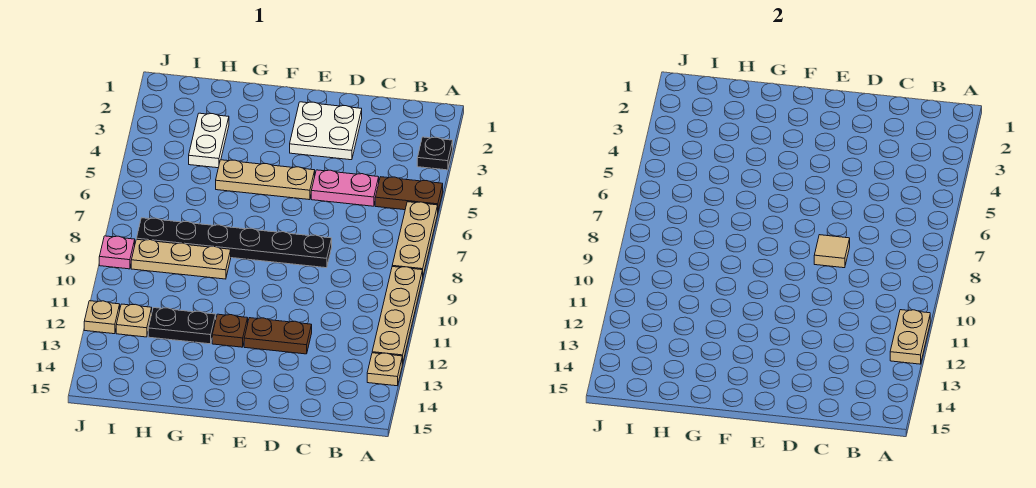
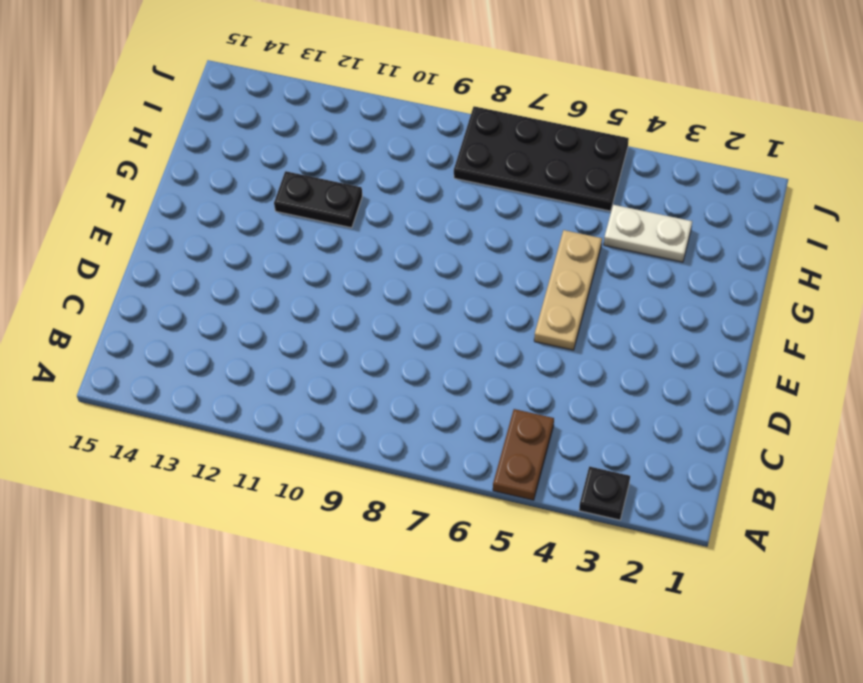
black 1x2 plate [274,171,362,228] -> black 1x2 plate turned to [148,308,216,344]
black 2x4 plate [454,106,629,211] -> black 1x6 plate [137,218,332,268]
none -> tan 1x3 plate [392,202,438,275]
none -> tan 1x4 plate [372,267,423,364]
none -> tan 1x1 plate [367,353,402,386]

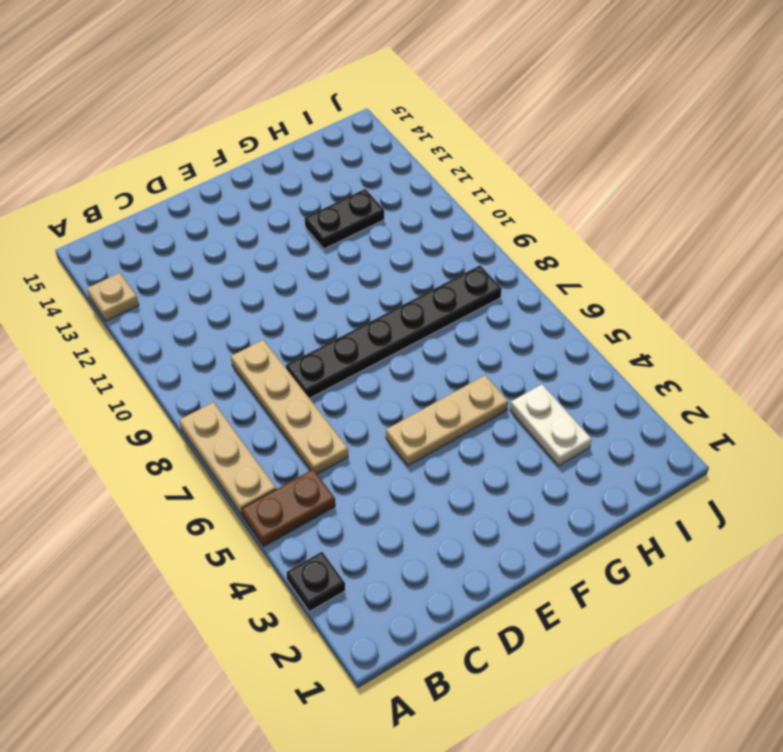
tan 1x4 plate [231,340,348,474] -> tan 1x4 plate moved to [372,267,423,364]
none -> pink 1x2 plate [311,170,379,206]
none -> white 2x2 plate [290,102,362,160]
none -> brown 1x2 plate [244,318,312,354]

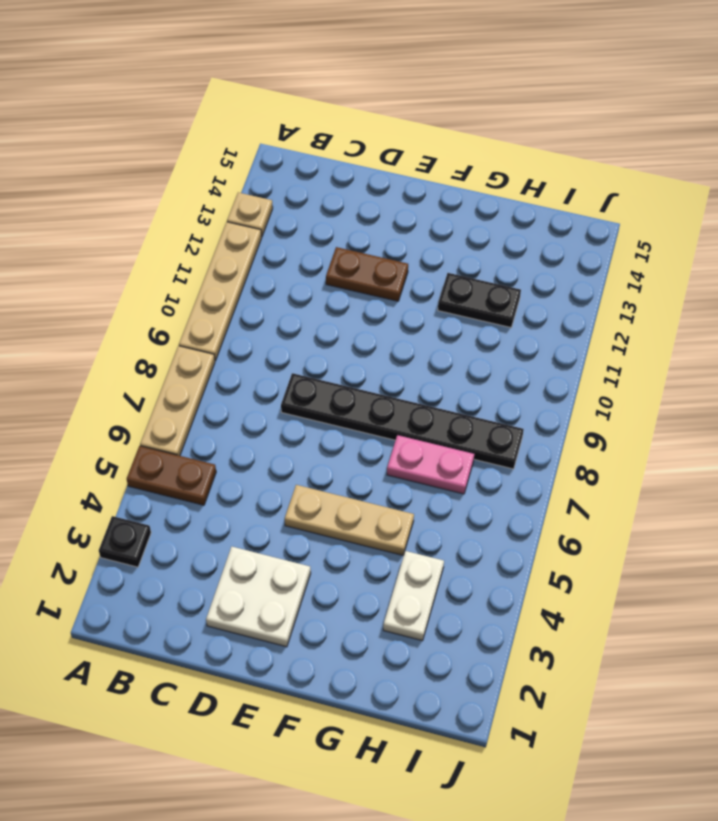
pink 1x2 plate [387,435,474,494] -> pink 1x2 plate moved to [311,170,379,206]
none -> brown 1x1 plate [212,314,248,347]
none -> tan 1x3 plate [131,239,231,279]
none -> tan 1x1 plate [116,304,152,337]

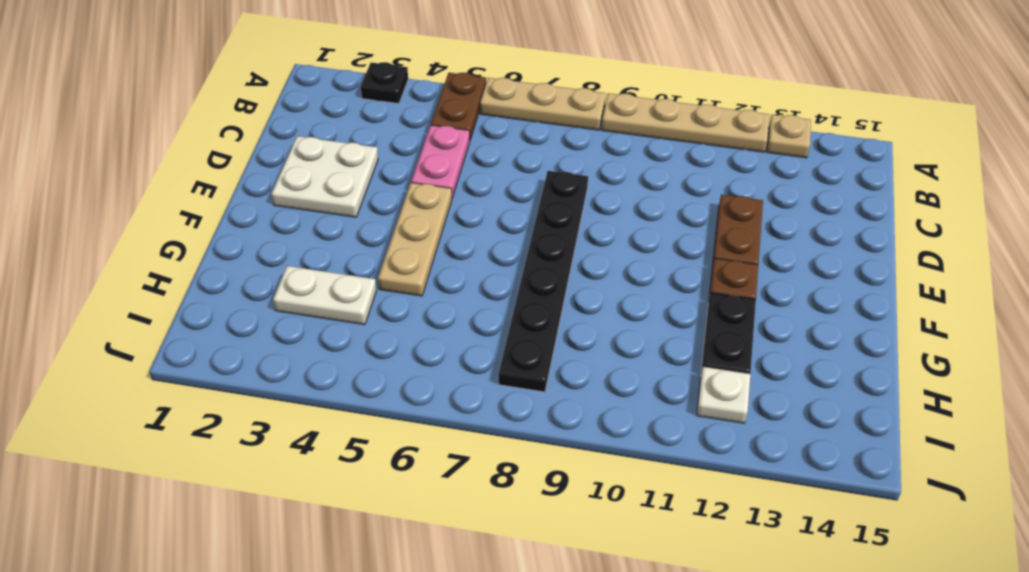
white 1x1 plate [697,367,750,423] -> tan 1x1 plate [116,304,152,337]
none -> tan 1x3 plate [131,239,231,279]
none -> pink 1x1 plate [99,236,135,269]
none -> tan 1x1 plate [84,301,120,334]

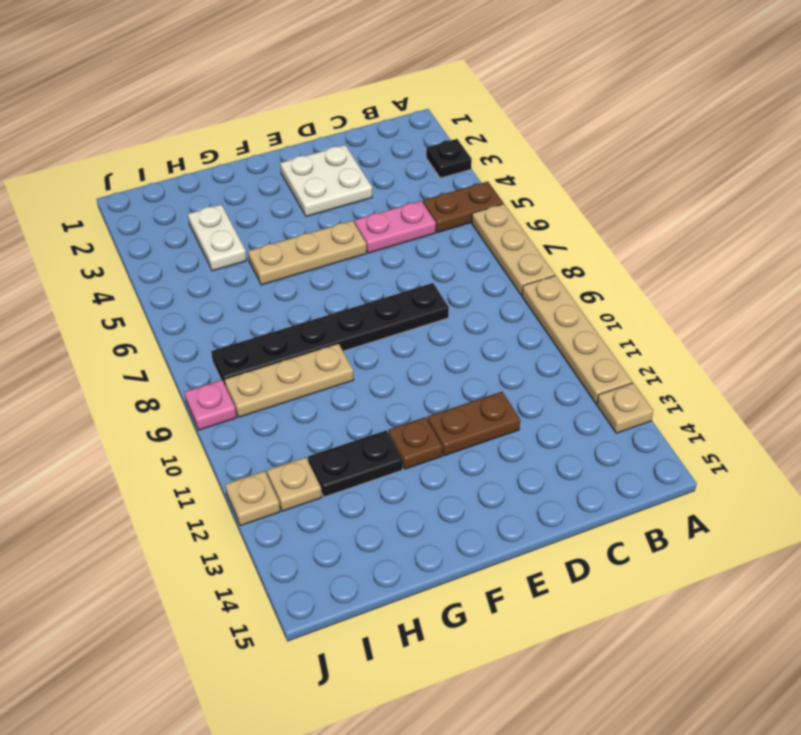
none -> tan 1x2 plate [890,310,930,364]
none -> tan 1x1 tile [814,235,850,268]

